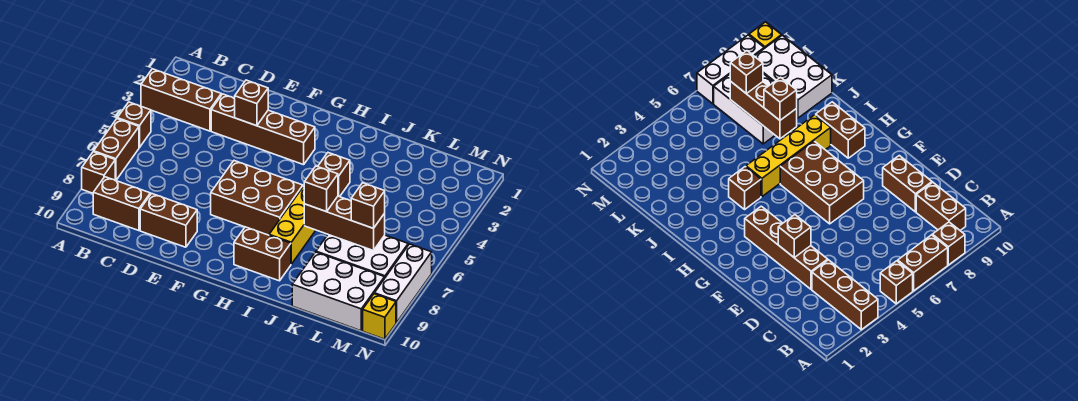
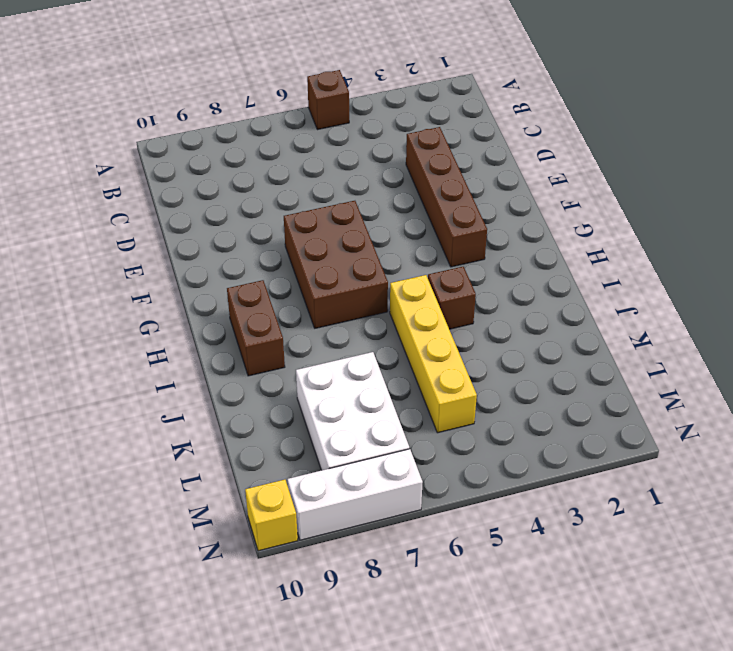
yellow 1x4 brick [390,275,477,433] -> yellow 1x4 brick turned to [269,186,316,264]
none -> brown 1x3 brick [141,69,221,131]
none -> brown 1x2 brick [94,119,139,181]
none -> brown 1x1 brick [82,152,115,193]

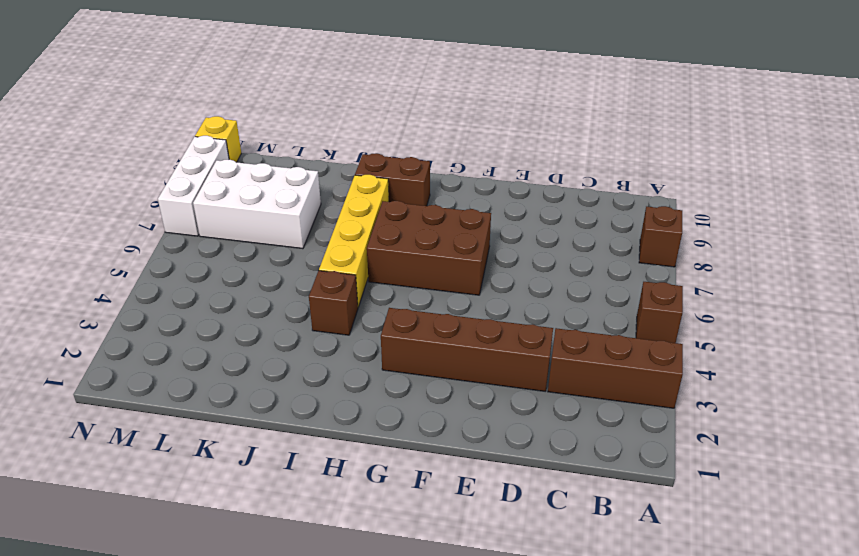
none -> brown 1x2 brick [94,119,139,181]
none -> brown 1x2 brick [93,177,150,231]
none -> brown 1x2 brick [140,193,197,247]

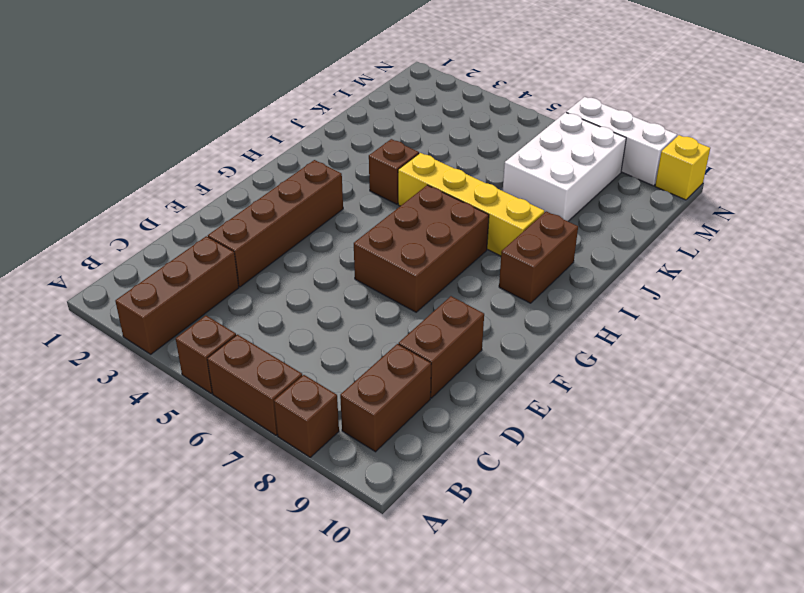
none -> white 2x3 brick [292,252,385,331]
none -> brown 1x1 brick [235,80,268,126]
none -> brown 1x3 brick [304,196,385,251]

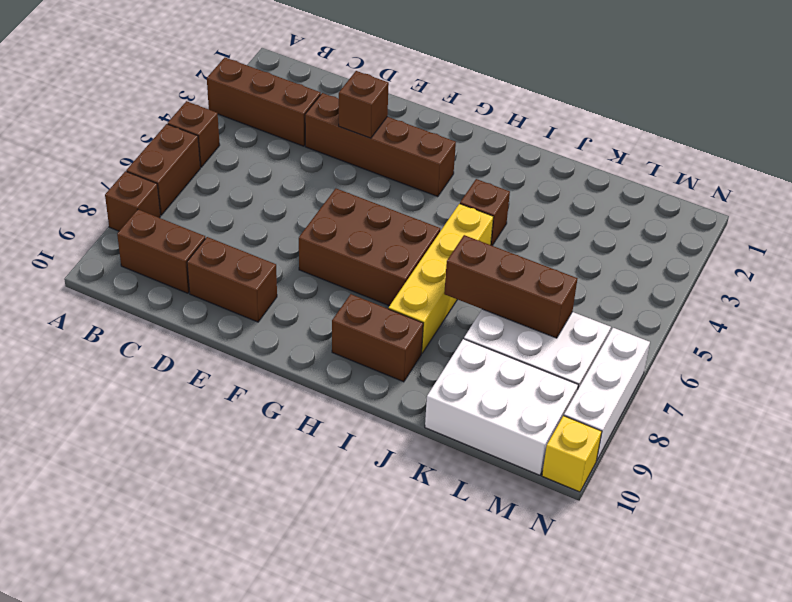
none -> brown 1x1 brick [304,166,338,212]
none -> brown 1x1 brick [351,183,385,228]

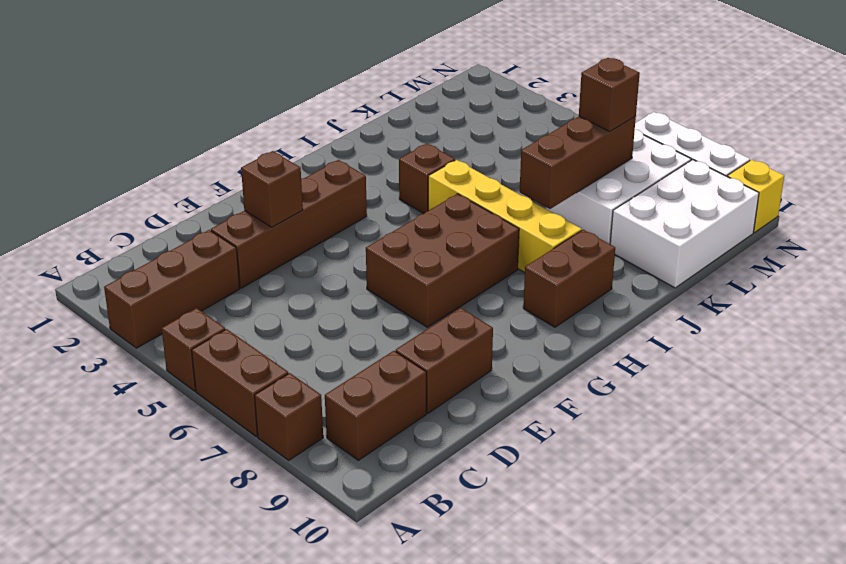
none -> brown 1x1 brick [304,166,338,212]

